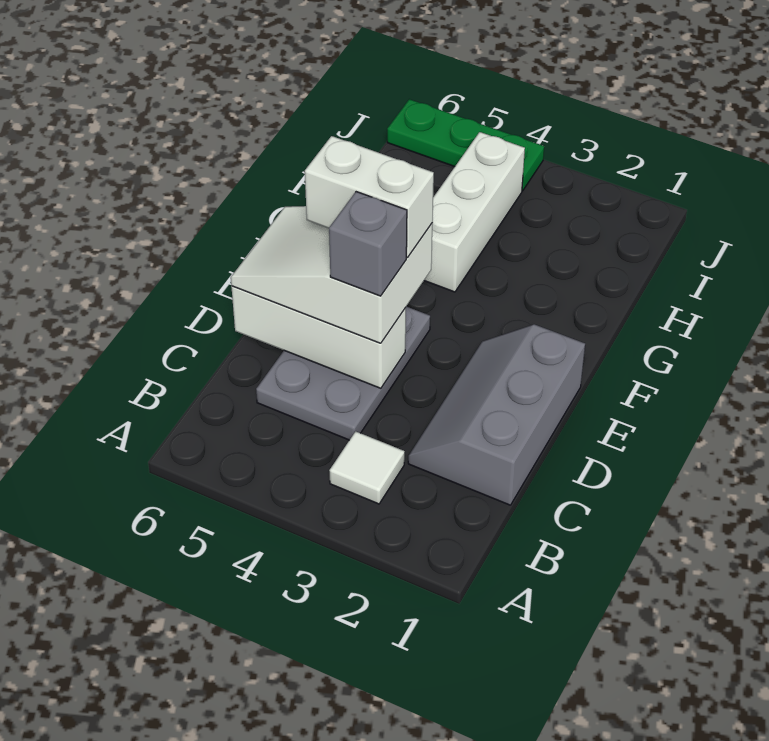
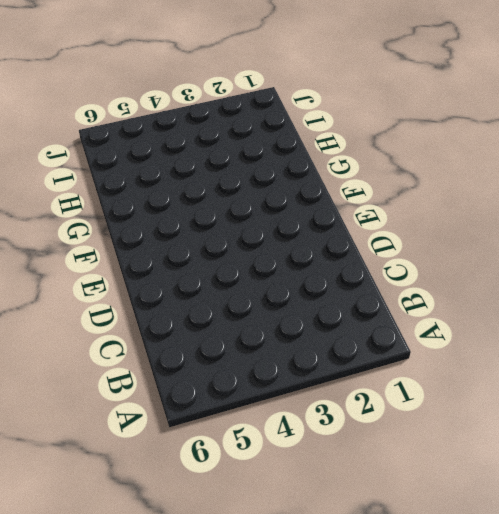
none -> white 1x1 tile [329,431,405,504]
none -> grey 2x3 slope [408,324,585,505]

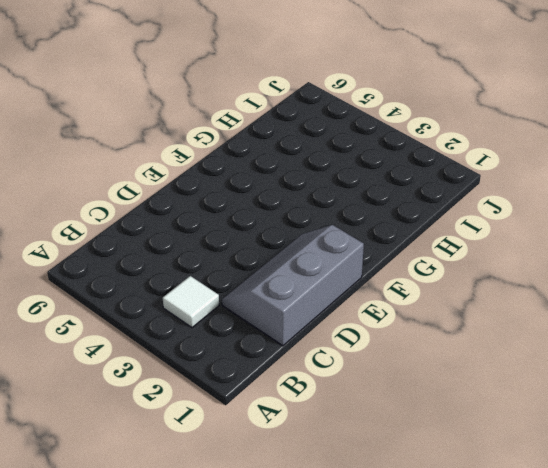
none -> grey 2x3 plate [256,307,430,440]
none -> white 1x3 brick [424,132,525,292]

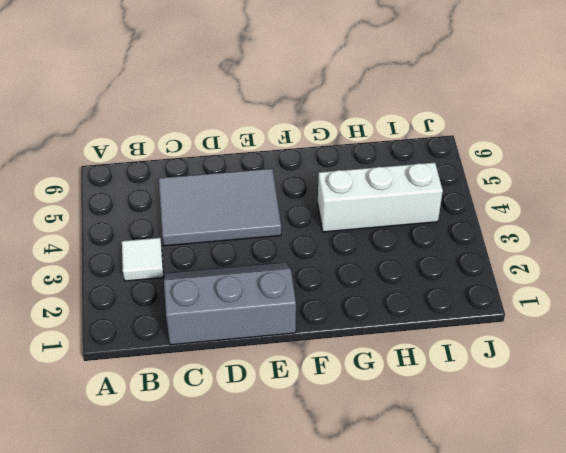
grey 2x3 tile [159,169,281,246] -> grey 2x3 plate [256,307,430,440]
none -> green 1x3 plate [387,99,544,191]
none -> white 1x3 brick [231,286,406,388]

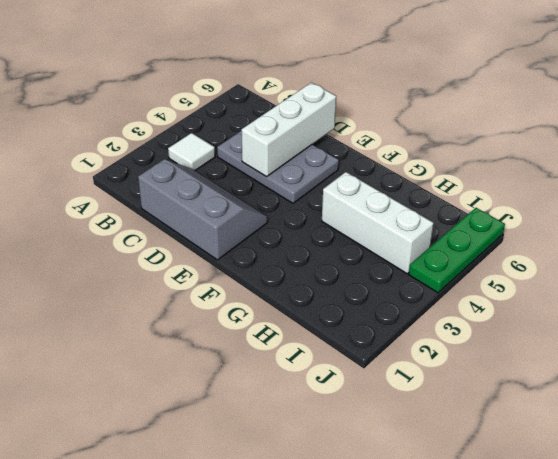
none -> white 2x3 slope [231,206,432,343]
none -> grey 1x1 brick [329,192,407,296]

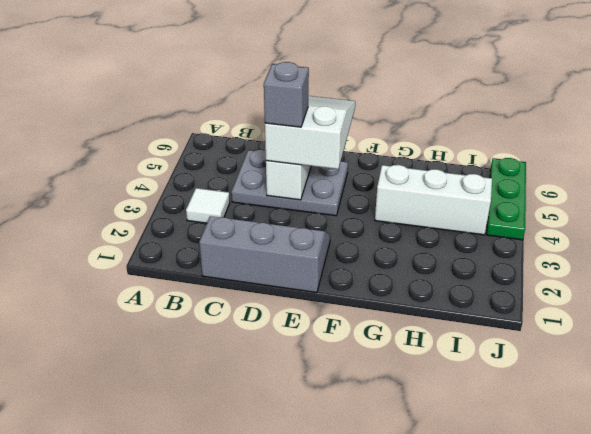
none -> white 1x2 brick [305,136,434,257]

